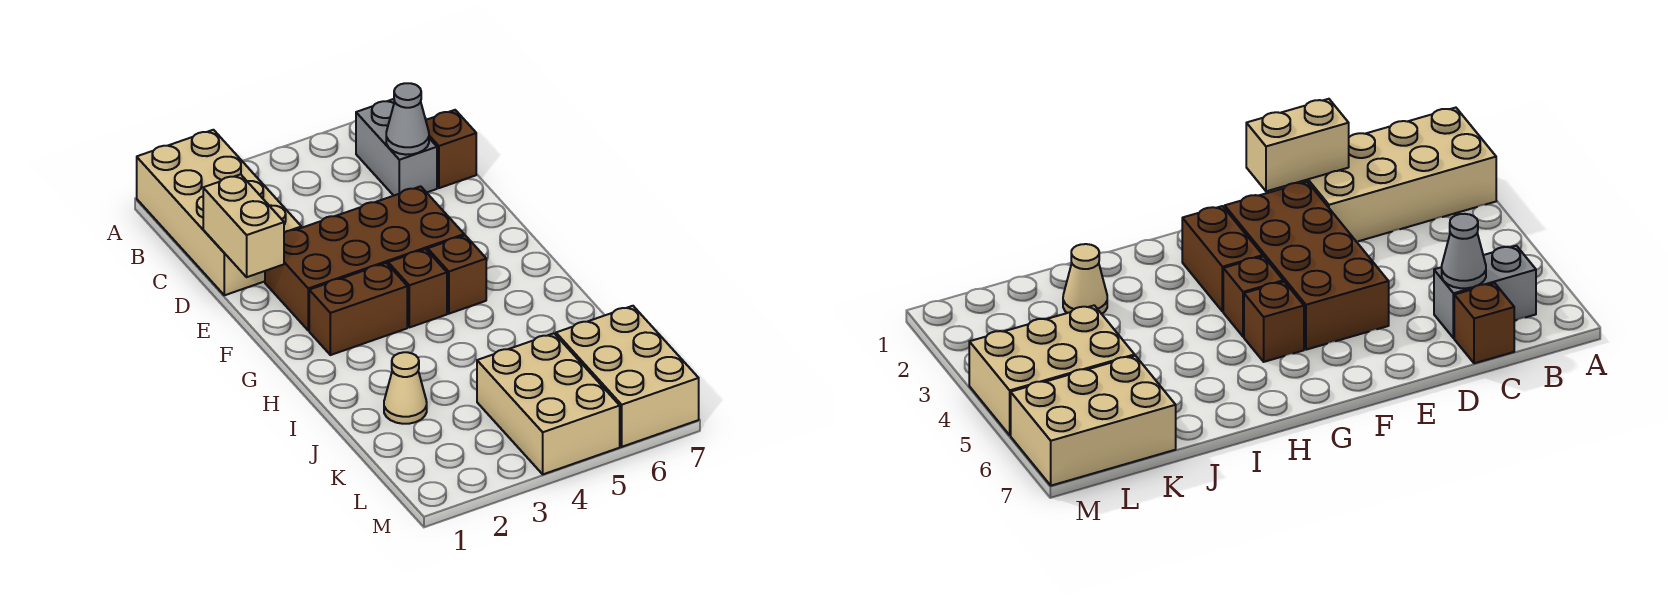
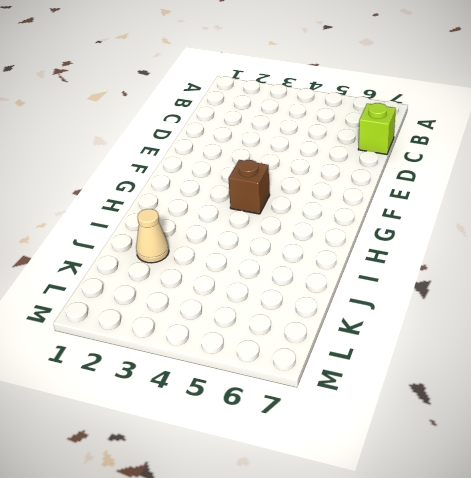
lime 1x1 brick [358,103,396,154] -> brown 1x1 brick [426,110,476,188]
none -> tan 2x4 brick [137,130,301,295]
none -> grey 1x2 brick [356,99,437,196]
none -> brown 2x4 brick [265,186,464,331]

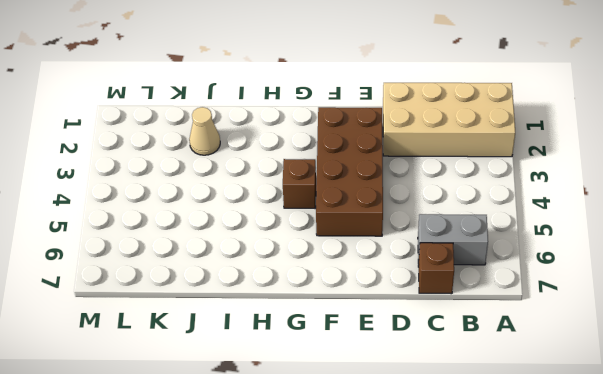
none -> brown 1x2 brick [309,263,407,355]
none -> brown 1x1 brick [428,235,486,314]
none -> tan 2x3 brick [477,333,620,474]

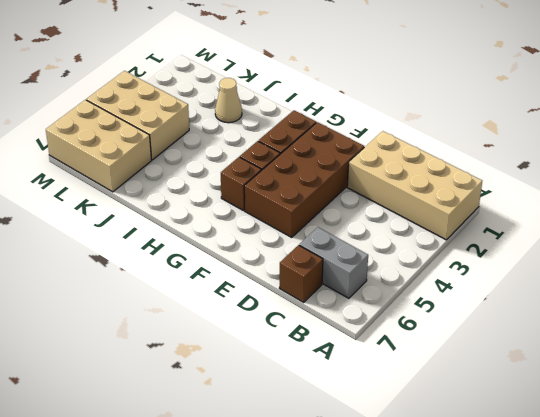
none -> grey 1x1 cone [386,83,429,155]
none -> tan 1x2 brick [203,174,284,277]

